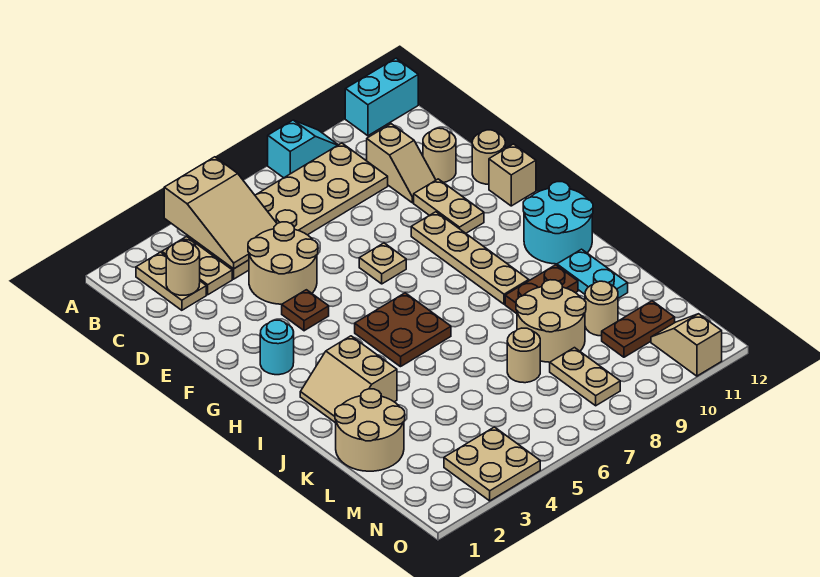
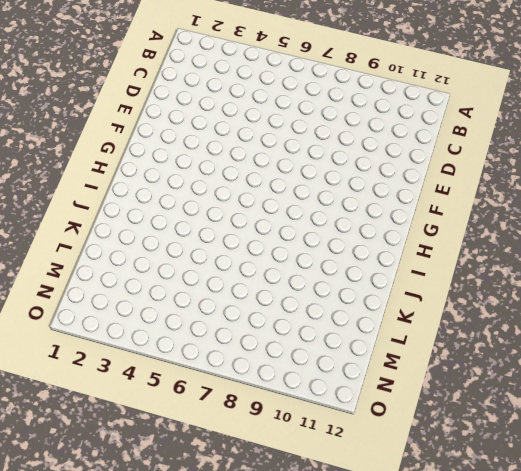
none -> cyan 1x2 slope [268,120,338,178]
none -> cyan 1x2 brick [345,58,418,136]
none -> tan 1x2 plate [136,252,206,310]
none -> tan 1x2 plate [162,237,232,295]

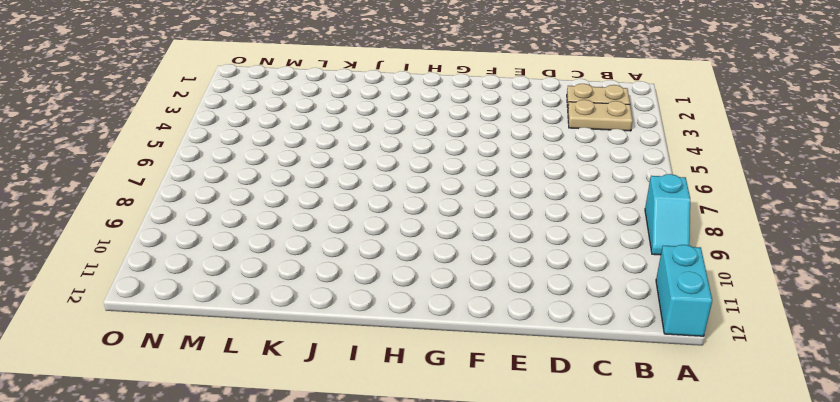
none -> tan 2x6 plate [188,143,388,279]
none -> tan 1x2 slope [367,124,436,203]
none -> tan 2x2 round brick [248,222,318,304]
none -> tan 1x1 round brick [423,128,456,182]

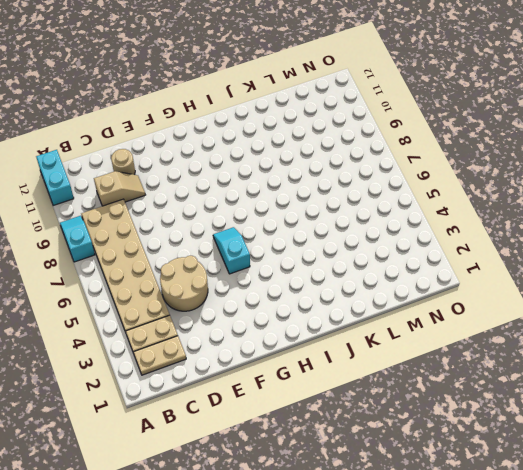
cyan 1x2 slope [213,227,250,274] -> none
none -> tan 1x2 plate [414,179,484,233]
none -> tan 1x1 round brick [472,130,505,184]
none -> brown 1x1 plate [282,290,329,331]
none -> tan 1x1 plate [359,243,406,284]

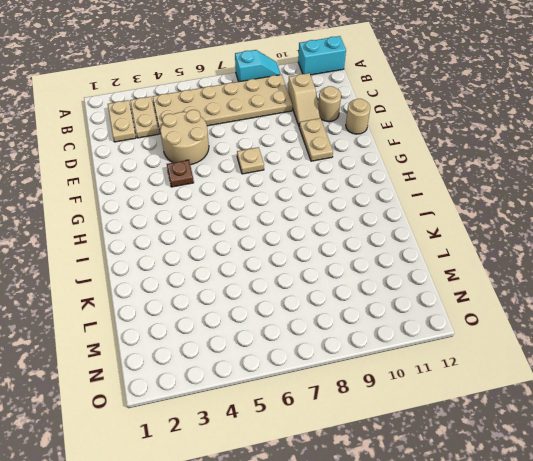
none -> tan 1x4 plate [411,212,529,304]
none -> tan 1x1 brick [489,144,536,206]
none -> cyan 1x1 round brick [260,320,294,375]
none -> brown 2x2 plate [355,293,451,367]

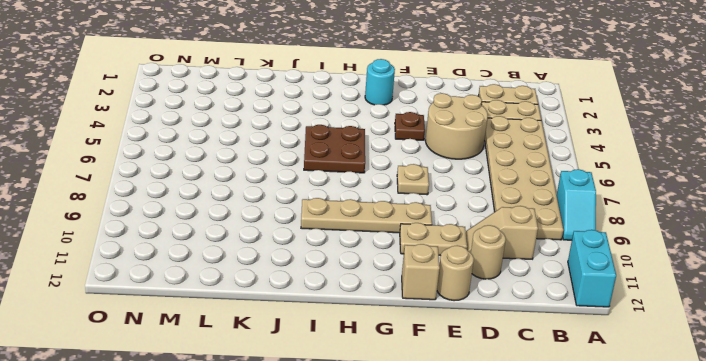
none -> cyan 2x2 round brick [523,182,593,264]
none -> tan 2x2 slope [300,336,397,423]
none -> brown 1x2 plate [505,265,578,314]
none -> cyan 1x2 plate [557,249,628,298]

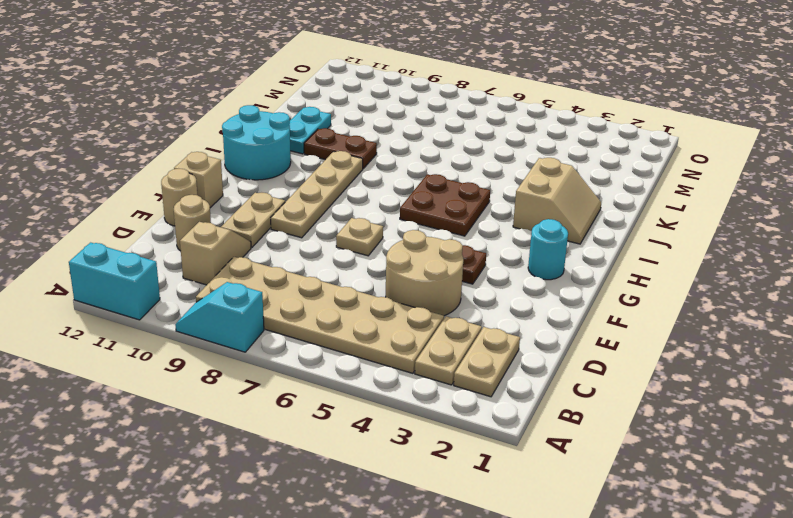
none -> tan 2x2 round brick [335,389,405,471]
none -> tan 2x2 round brick [516,280,586,362]
none -> tan 1x1 round brick [507,328,540,383]
none -> tan 1x1 round brick [585,281,618,336]

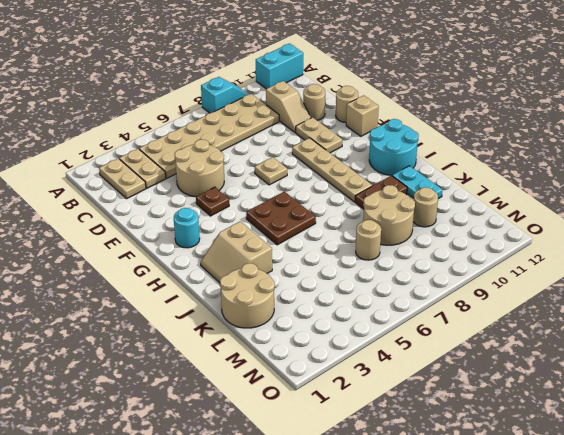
none -> tan 1x2 plate [550,348,620,406]
none -> brown 1x2 plate [602,301,675,357]
none -> tan 2x2 plate [444,427,540,501]
none -> tan 1x2 slope [651,314,722,376]

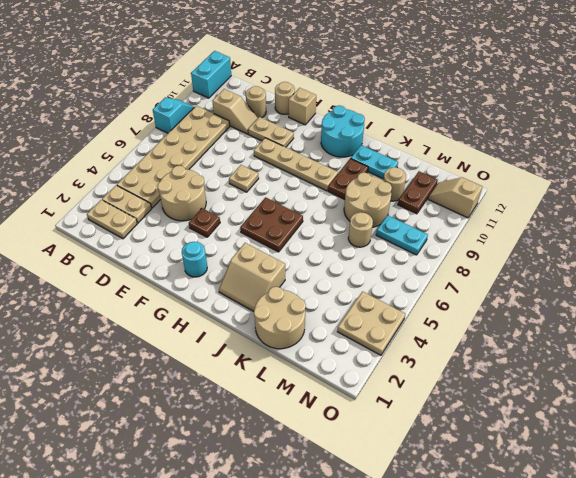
cyan 1x2 plate [376,215,428,255] -> tan 1x2 plate [550,348,620,406]
none -> tan 2x3 slope [164,157,277,269]
none -> tan 1x1 round brick [166,241,200,295]

